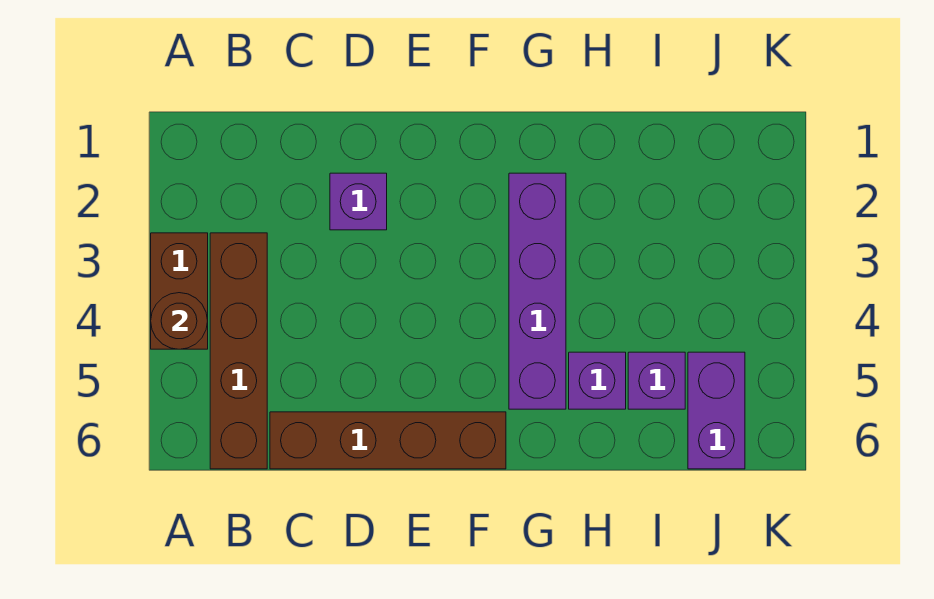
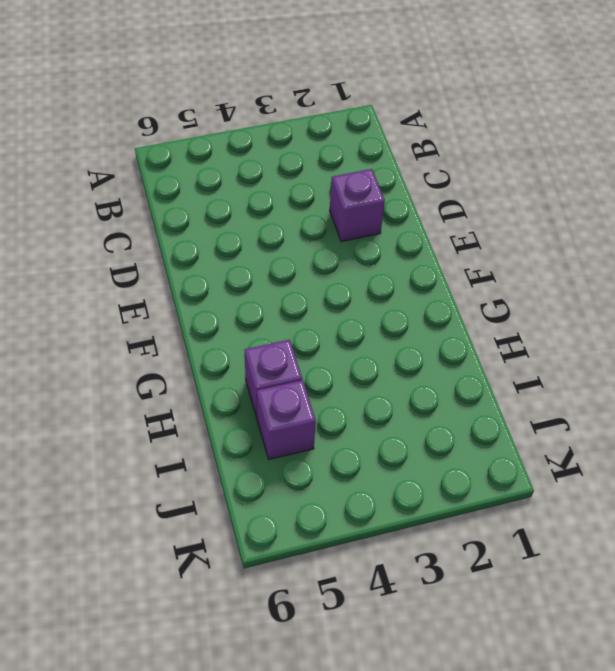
none -> brown 1x2 brick [151,233,208,349]
none -> brown 1x4 brick [210,233,267,469]

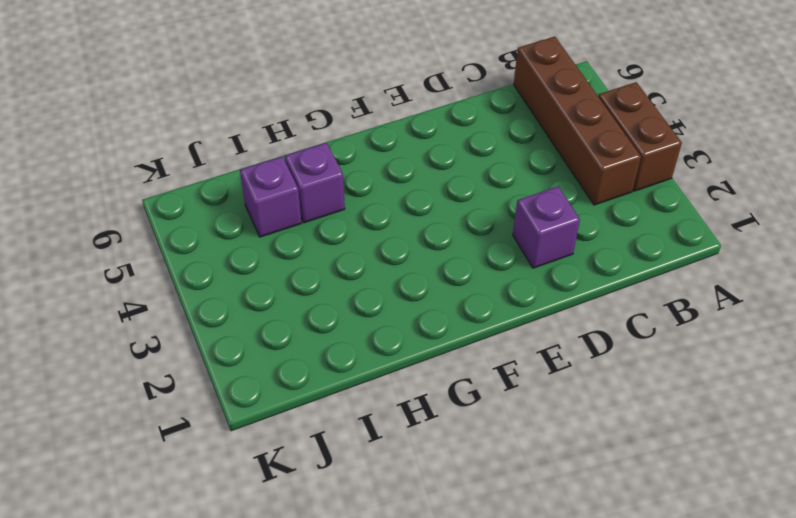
none -> brown 1x4 brick [270,412,506,469]
none -> purple 1x4 brick [509,173,566,409]

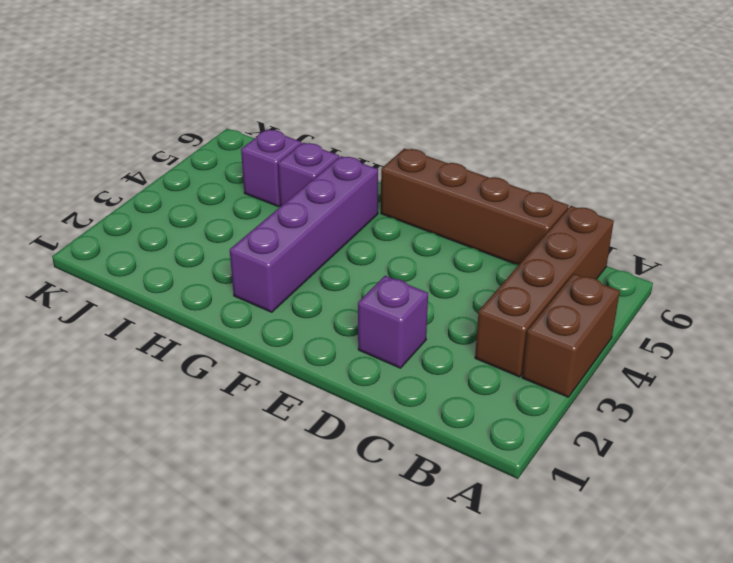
none -> purple 1x2 brick [688,352,745,469]
none -> brown 1x1 round brick [151,293,208,349]

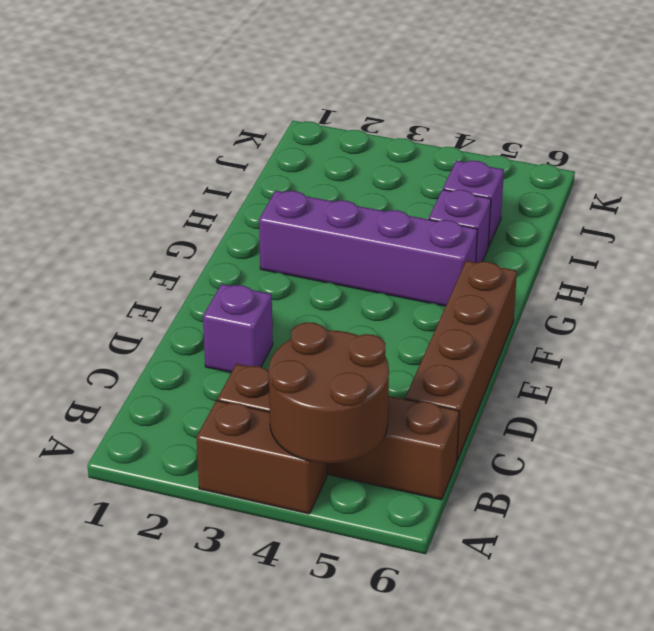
brown 2x2 round brick [269,323,389,463] -> brown 1x1 round brick [151,293,208,349]
none -> purple 1x2 brick [688,352,745,469]

